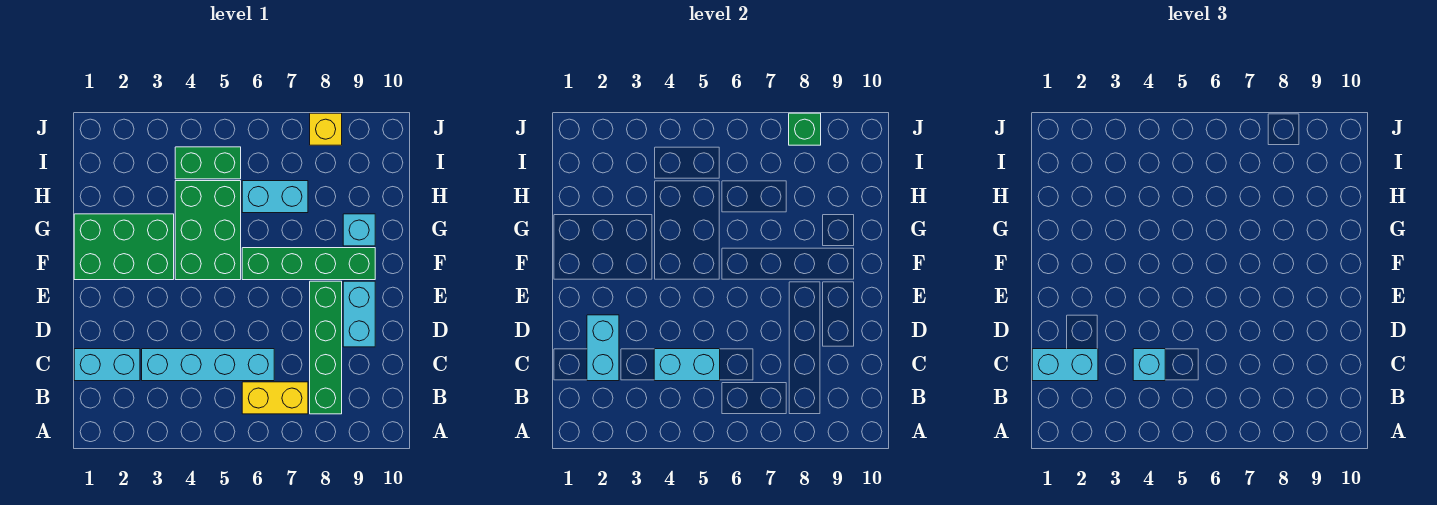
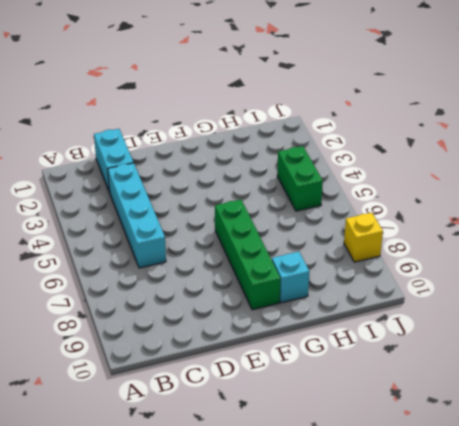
none -> yellow 1x2 brick [242,382,308,414]
none -> green 1x4 brick [310,281,342,414]
none -> cyan 1x2 brick [343,281,375,347]

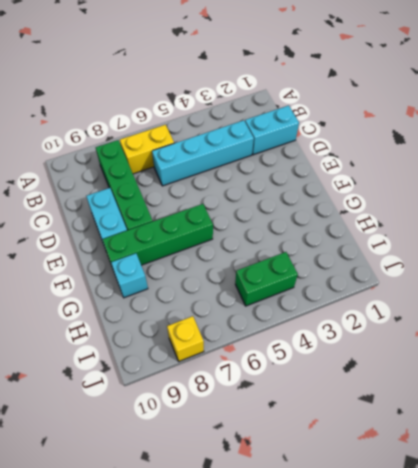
none -> green 2x3 brick [74,214,174,280]
none -> green 2x3 brick [175,181,241,280]
none -> cyan 1x2 brick [242,181,308,213]

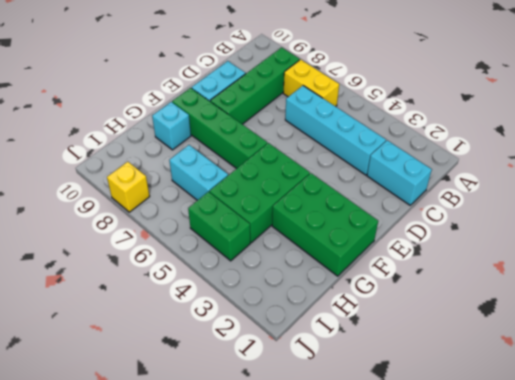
none -> cyan 1x2 brick [587,315,619,381]
none -> cyan 1x2 brick [654,349,720,381]
none -> green 1x1 brick [789,113,821,145]

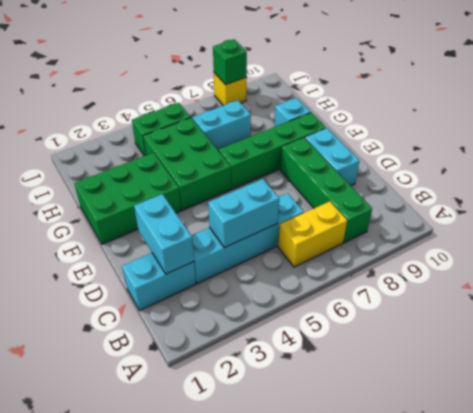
none -> cyan 1x2 brick [1032,349,1098,381]
none -> cyan 1x1 brick [1133,349,1165,381]

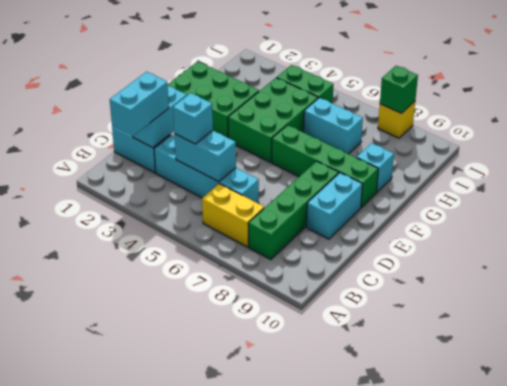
cyan 1x2 brick [110,72,169,136] -> cyan 1x2 brick turned to [1032,349,1098,381]

